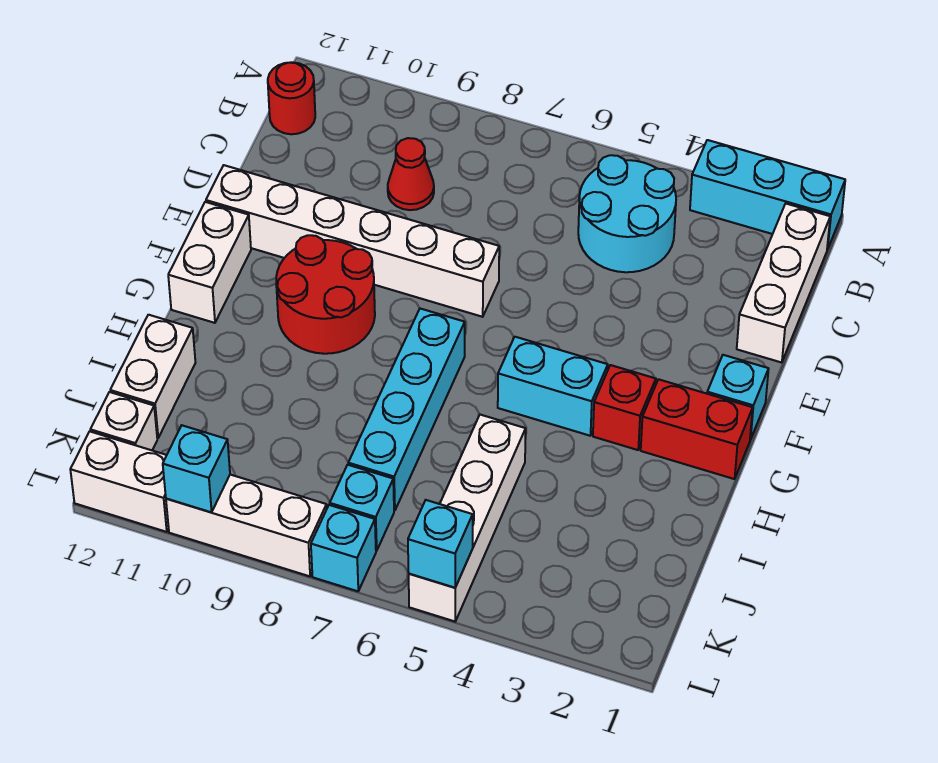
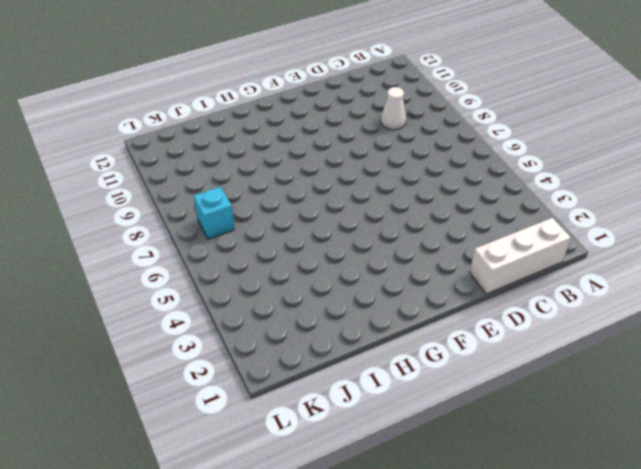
white 1x1 cone [381,87,406,130] -> red 1x1 cone [388,138,434,210]
none -> cyan 1x3 brick [690,140,845,250]
none -> cyan 2x2 round brick [578,155,676,272]
none -> red 1x1 round brick [268,62,315,134]

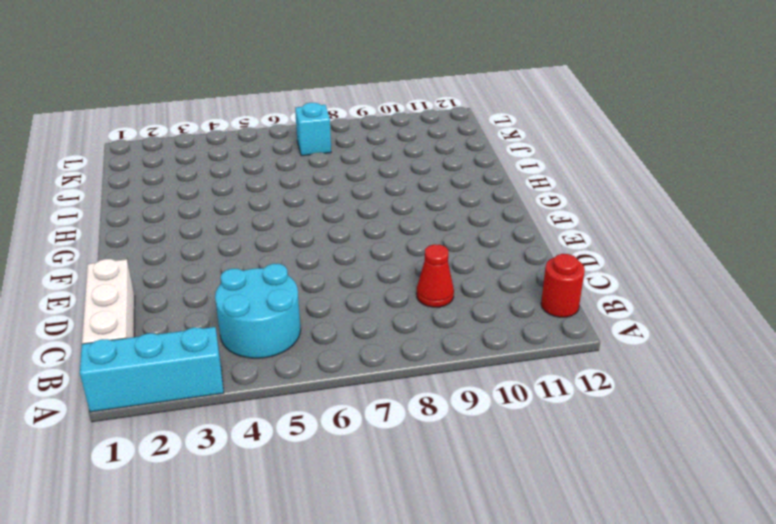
none -> white 1x6 brick [206,165,499,317]
none -> cyan 1x1 brick [707,355,769,440]
none -> red 2x2 round brick [276,235,375,354]

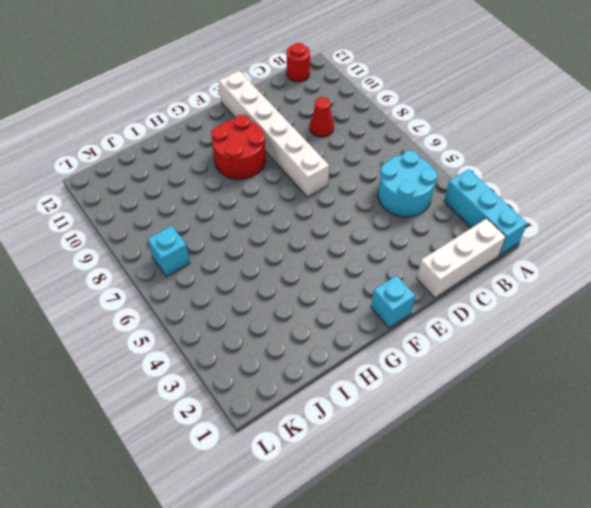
none -> white 1x2 brick [168,202,251,323]
none -> red 1x2 brick [641,379,753,479]
none -> red 1x1 brick [593,365,656,450]

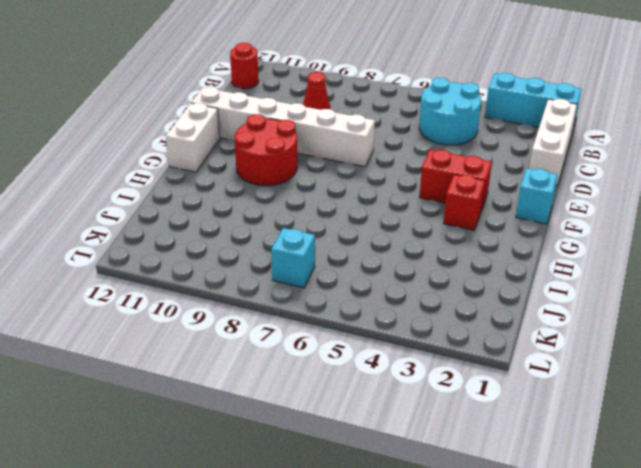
red 1x2 brick [419,150,492,208] -> red 1x2 brick moved to [641,379,753,479]
none -> cyan 1x2 brick [498,337,608,436]
none -> cyan 1x4 brick [348,309,465,511]
none -> white 1x4 brick [409,415,526,621]

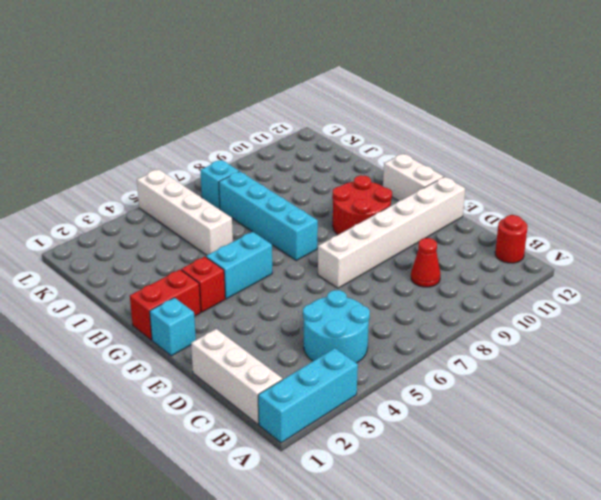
none -> white 1x2 brick [110,315,195,438]
none -> white 1x1 brick [90,392,157,450]
none -> cyan 1x1 brick [311,505,376,591]

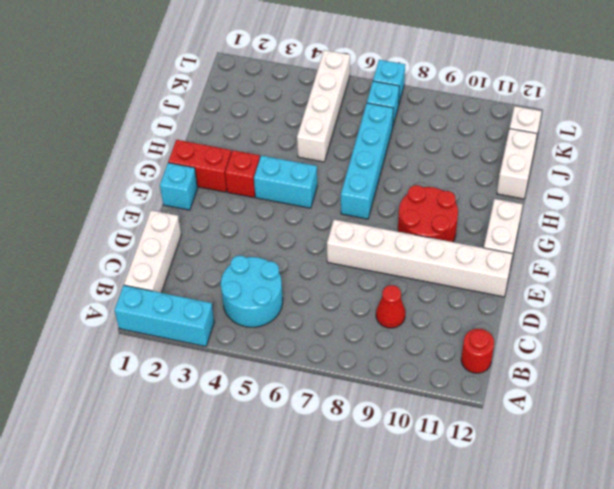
none -> white 1x3 brick [166,475,327,576]
none -> white 1x2 brick [70,431,169,532]
none -> cyan 1x1 brick [408,500,473,588]

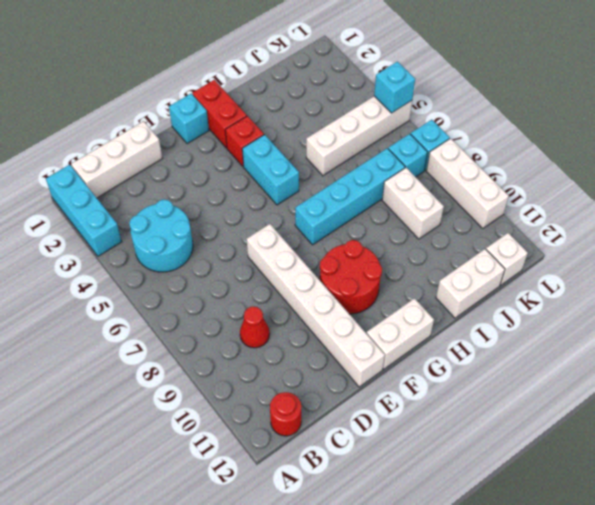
white 1x2 brick [382,168,444,239] -> white 1x2 brick moved to [70,431,169,532]
none -> cyan 1x1 brick [163,425,230,512]

